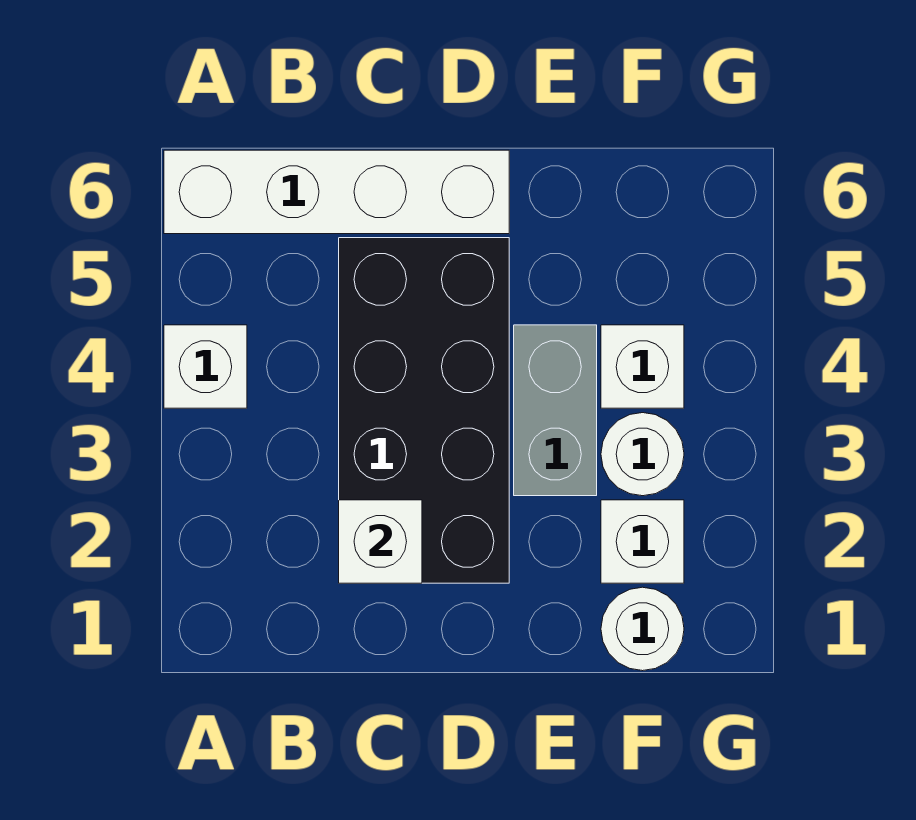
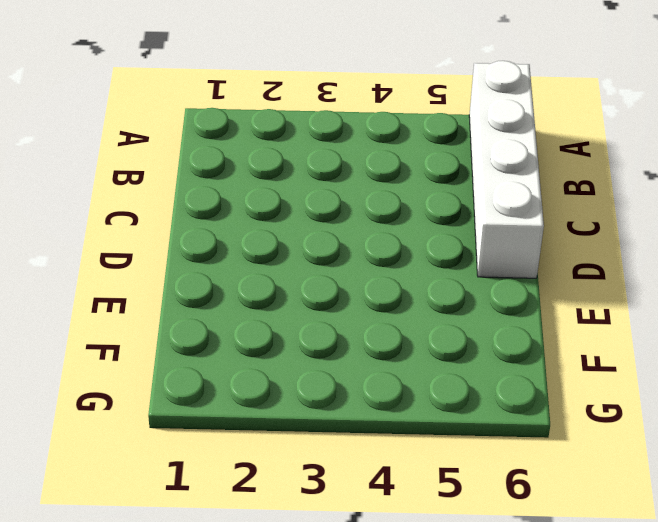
none -> white 1x1 brick [164,325,247,408]
none -> black 2x4 brick [339,238,509,583]

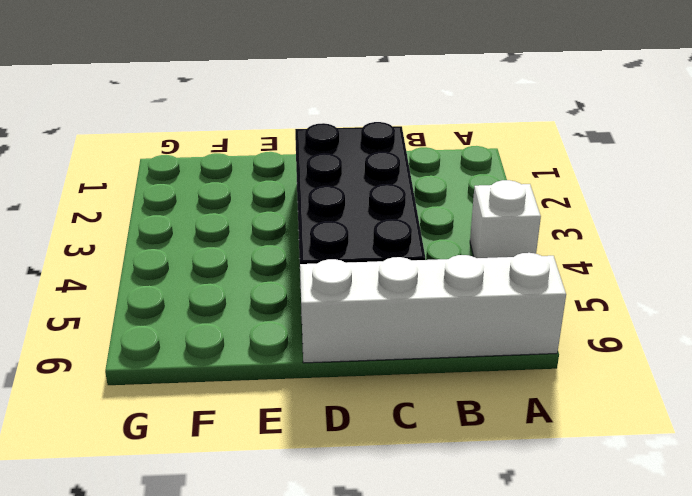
none -> grey 1x2 brick [514,325,597,496]
none -> white 1x1 round brick [601,587,684,671]

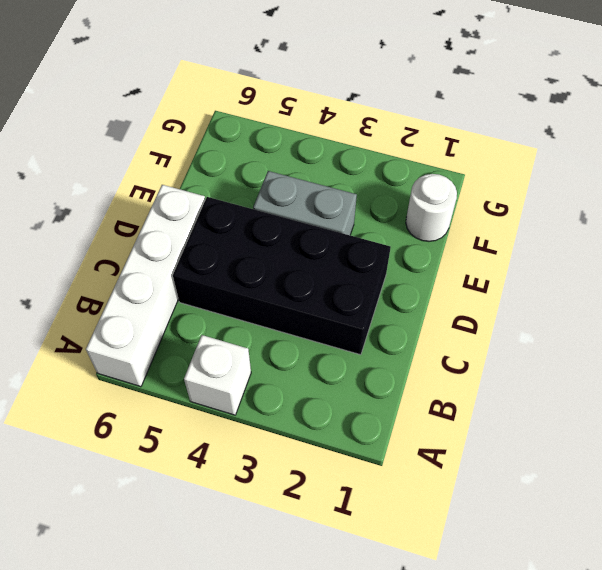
none -> white 1x1 brick [601,500,684,583]
none -> white 1x1 round brick [601,413,684,496]

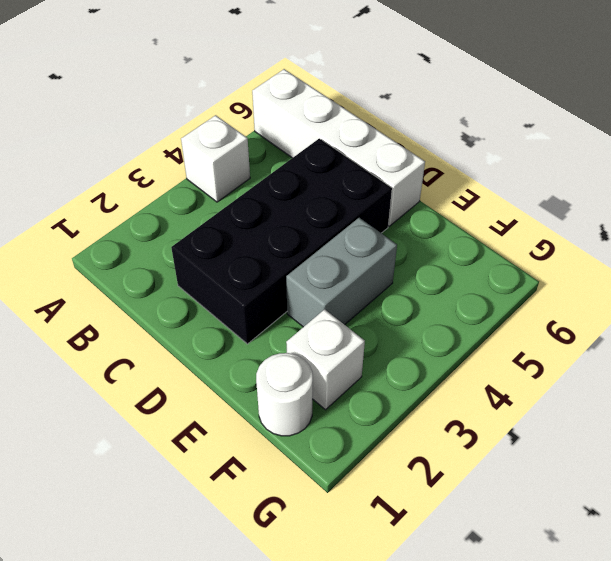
none -> white 1x1 round brick [601,413,684,496]
none -> white 1x1 brick [601,325,684,408]

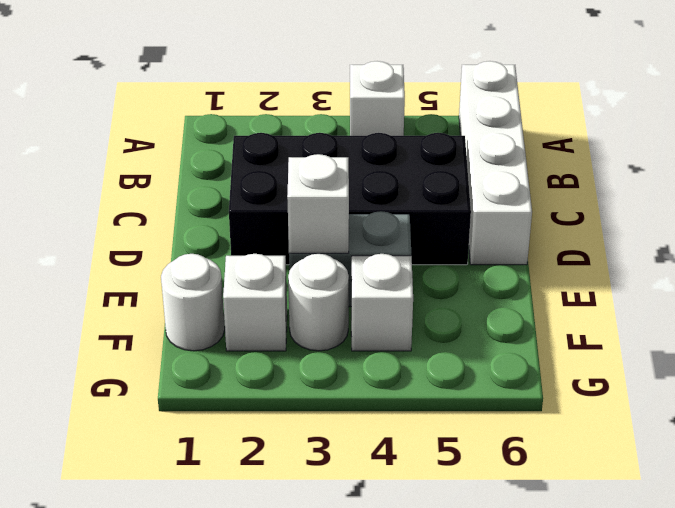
white 1x1 brick [287,154,349,253] -> white 1x1 brick moved to [339,500,422,583]

